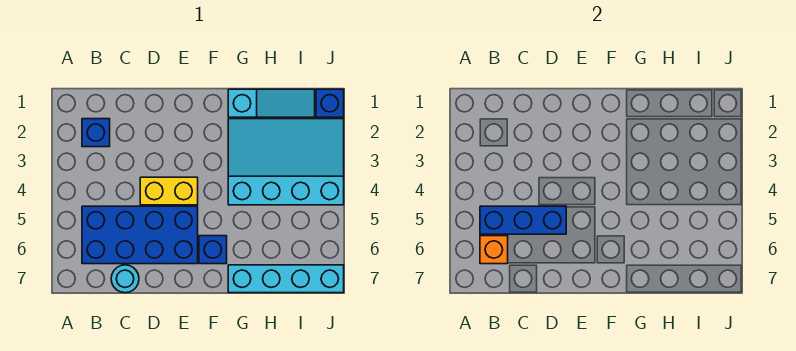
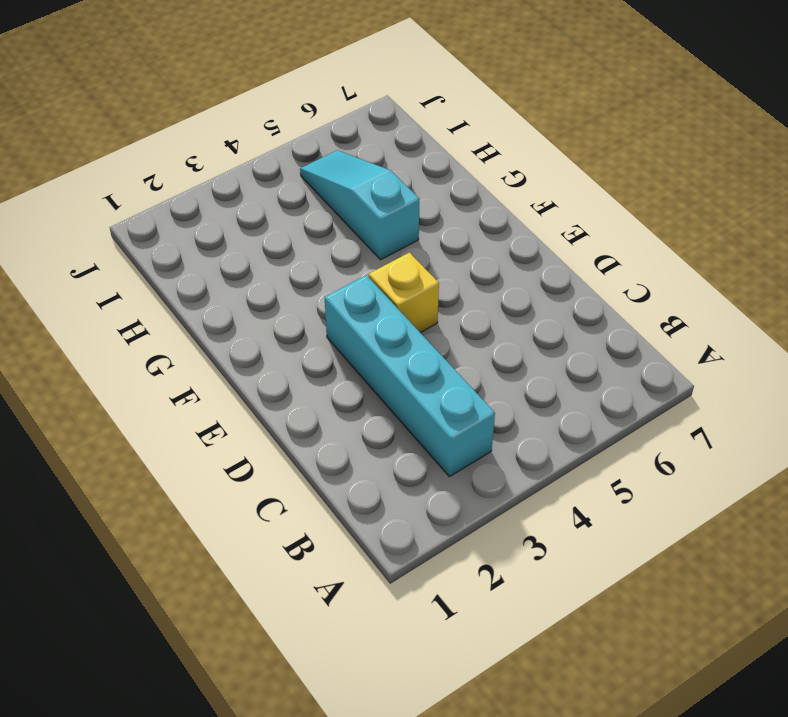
cyan 1x4 brick [325,275,495,477] -> cyan 1x4 brick moved to [228,265,344,293]
yellow 1x1 brick [369,252,439,333] -> yellow 1x2 brick [140,177,198,205]
cyan 1x3 slope [300,150,420,260] -> cyan 1x3 slope moved to [228,89,315,117]
none -> blue 1x1 brick [82,119,110,147]
none -> blue 2x4 brick [82,206,198,264]

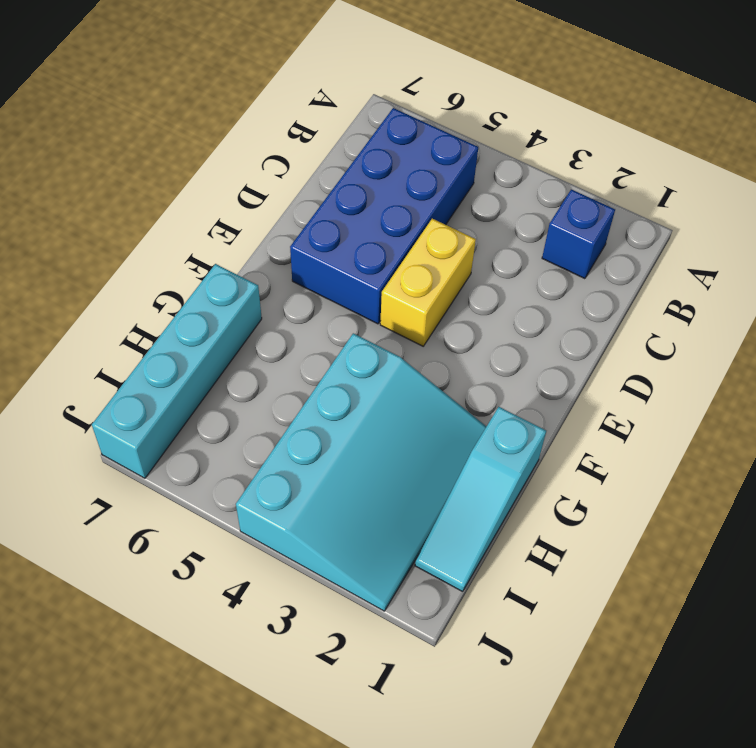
none -> cyan 1x1 round brick [111,265,139,293]
none -> blue 1x1 brick [199,236,227,264]

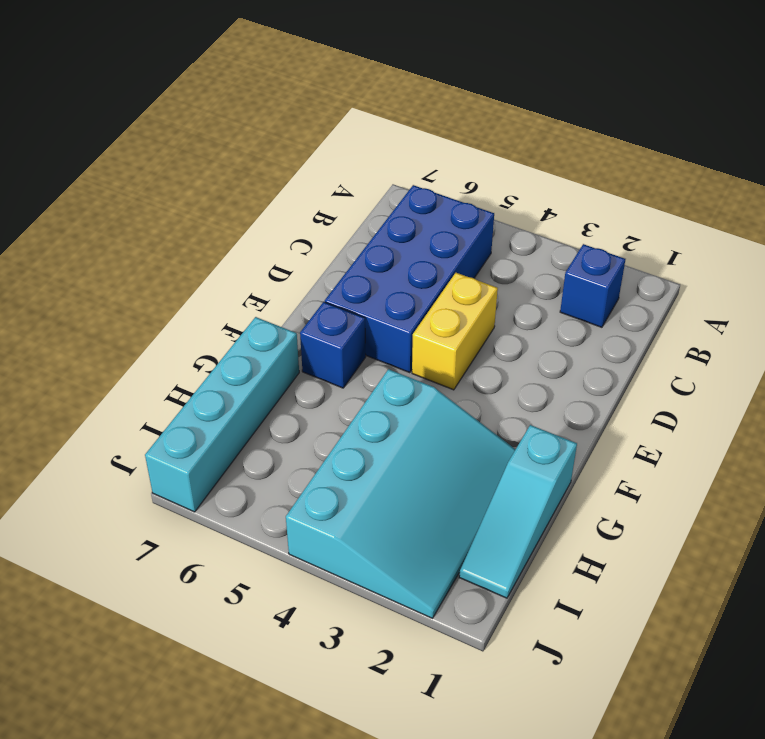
none -> cyan 1x1 round brick [111,265,139,293]
none -> blue 1x1 brick [316,89,344,117]

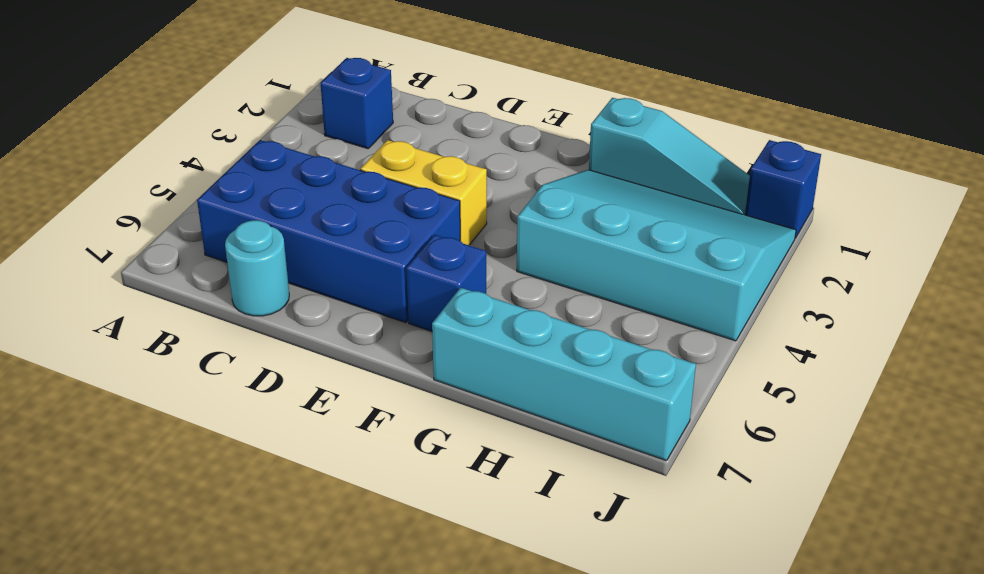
none -> blue 1x3 brick [480,206,566,234]
none -> orange 1x1 brick [480,236,508,264]

